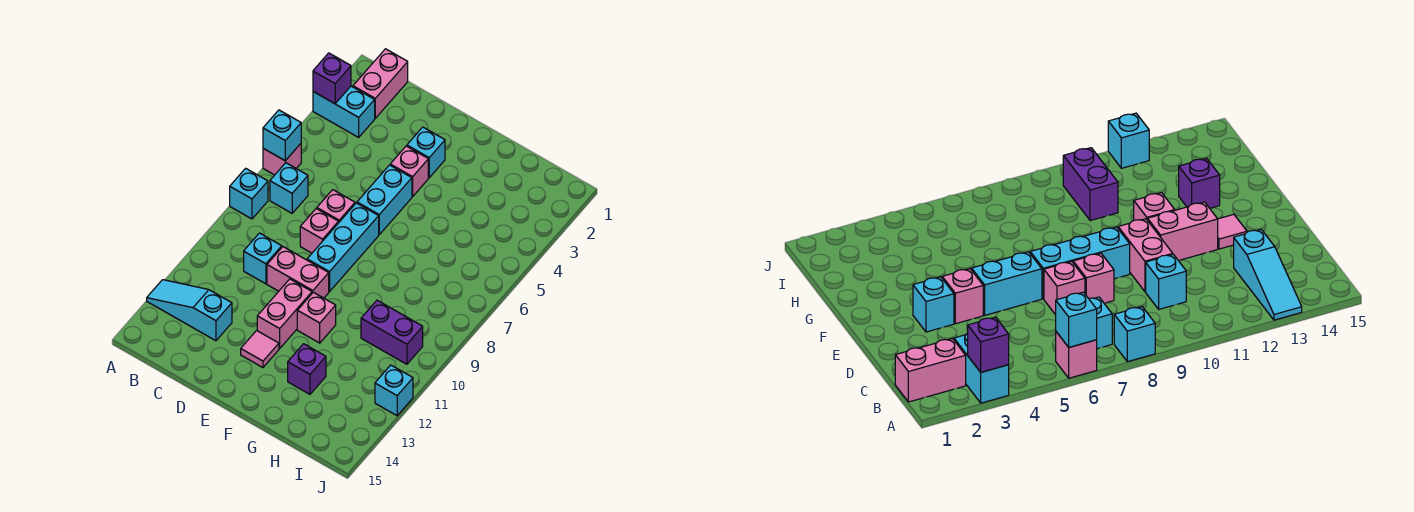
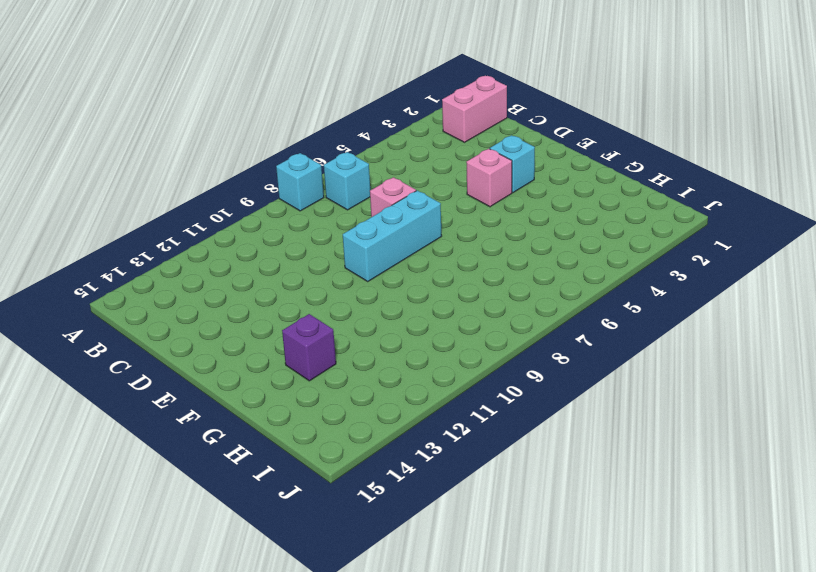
none -> cyan 1x2 brick [313,86,375,137]
none -> pink 1x1 brick [263,144,301,175]
none -> cyan 1x3 slope [147,280,232,341]

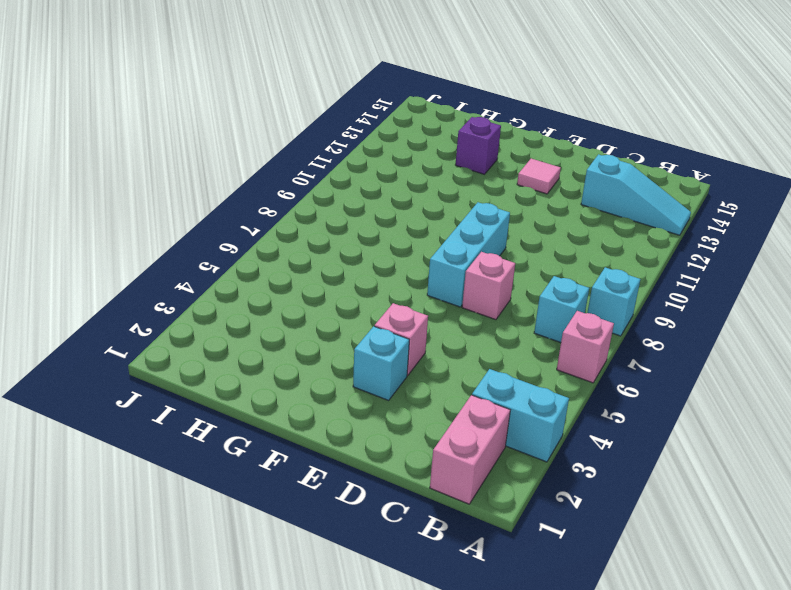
none -> cyan 1x1 brick [244,233,282,284]
none -> pink 1x1 brick [300,209,338,253]
none -> pink 1x2 brick [267,247,329,298]

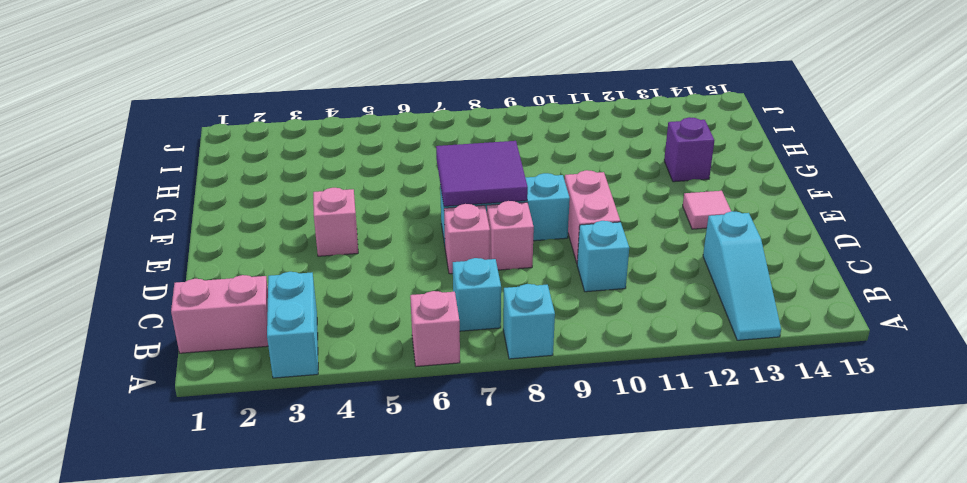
purple 2x2 tile [436,141,528,206] -> none
none -> cyan 1x1 brick [407,127,445,178]
none -> cyan 1x2 brick [357,165,412,234]
none -> pink 1x2 brick [257,279,312,349]

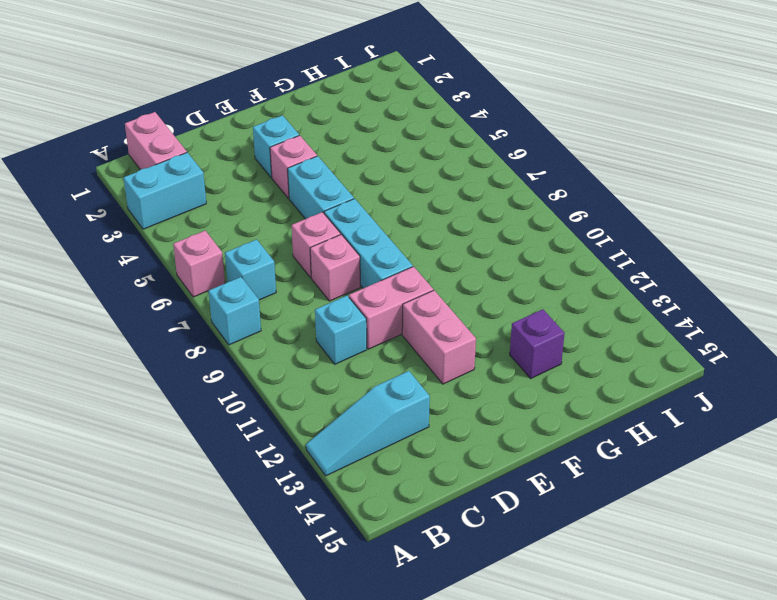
none -> pink 1x1 tile [241,331,279,367]
none -> pink 1x1 brick [297,292,336,343]
none -> purple 1x2 brick [361,300,423,364]

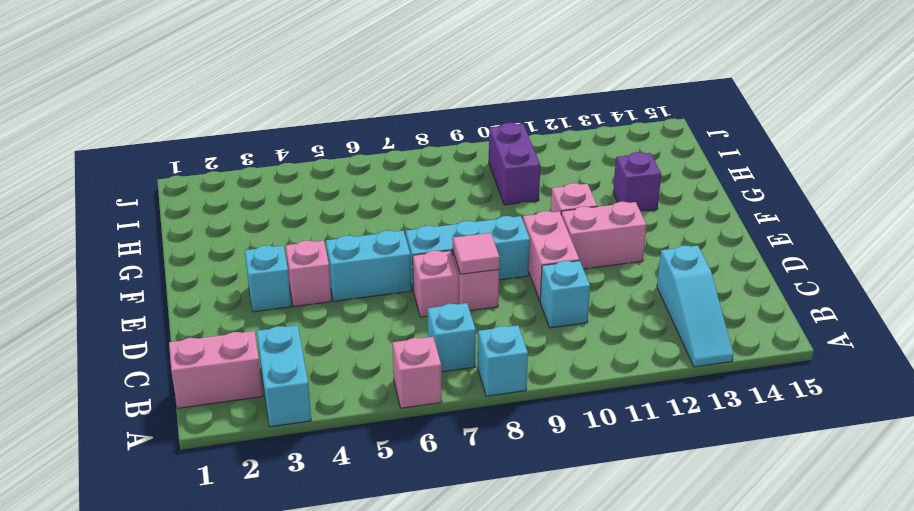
pink 1x1 tile [453,233,499,274] -> pink 1x1 tile moved to [241,331,279,367]
none -> cyan 1x1 brick [375,365,413,416]
none -> purple 1x1 brick [313,53,351,104]
none -> cyan 1x1 brick [263,110,301,161]

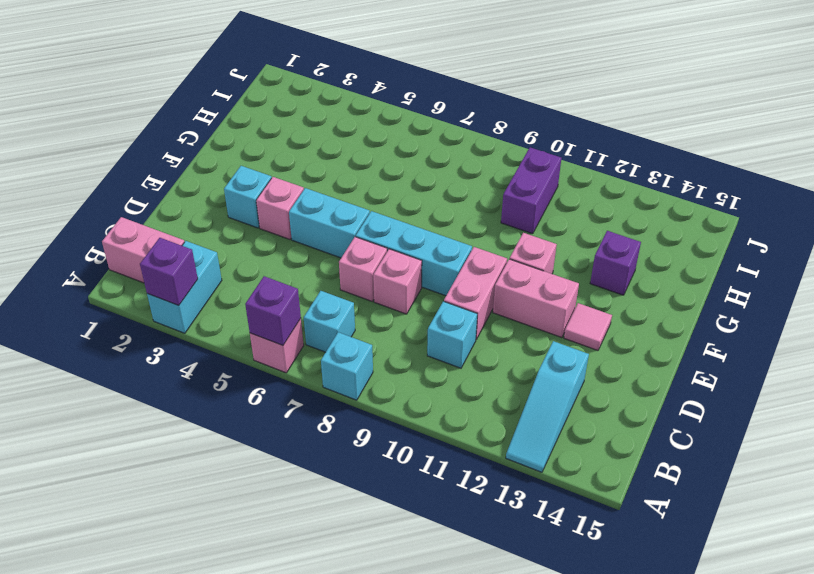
purple 1x1 brick [245,276,301,345] -> cyan 1x1 brick [263,110,301,161]
none -> cyan 1x1 brick [375,365,413,416]

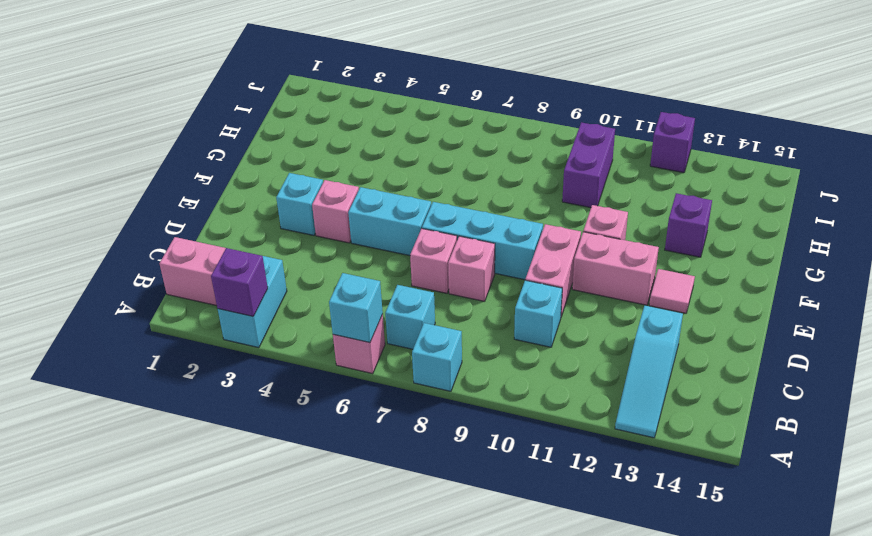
purple 1x1 brick [650,112,695,173] -> cyan 1x1 brick [375,365,413,416]

